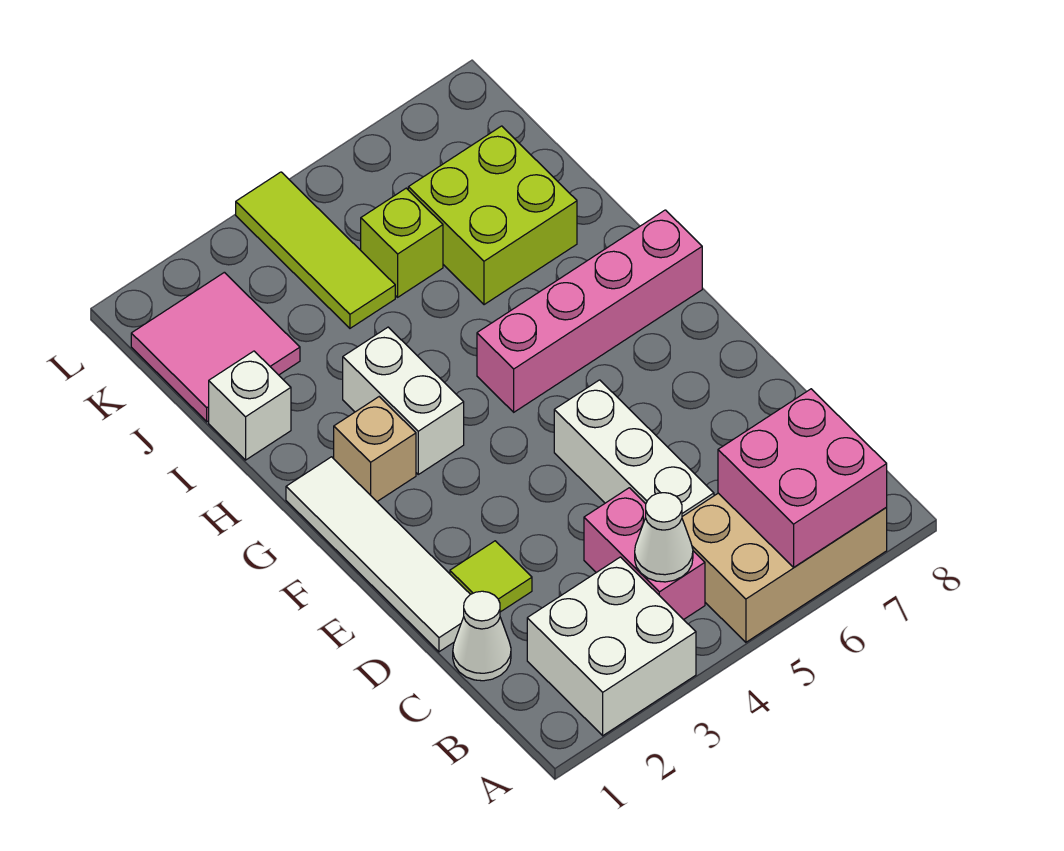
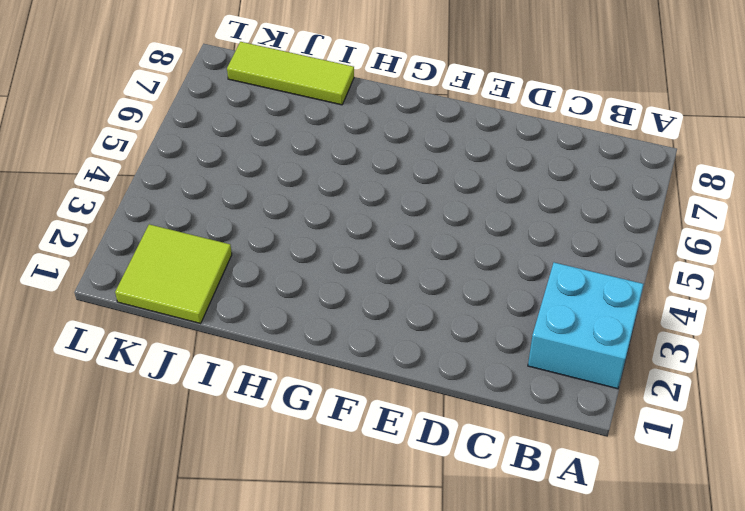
cyan 2x2 brick [528,263,644,389] -> white 2x2 brick [527,557,696,736]
lime 1x3 tile [227,42,354,105] -> lime 1x3 tile moved to [236,172,395,328]
lime 2x2 tile [115,224,232,323] -> pink 2x2 tile [131,272,300,422]
none -> tan 2x3 brick [682,493,887,642]
none -> pink 1x2 brick [584,488,705,620]
none -> white 1x1 cone [453,591,511,681]

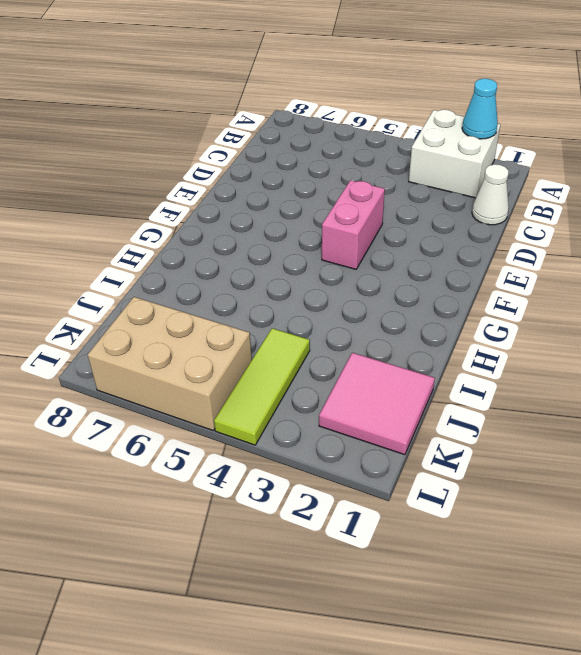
cyan 1x1 cone [462,79,498,139] -> none
pink 1x2 brick [322,180,385,269] -> pink 1x2 brick moved to [584,488,705,620]
tan 2x3 brick [88,297,252,430] -> tan 2x3 brick moved to [682,493,887,642]
none -> white 1x3 brick [554,380,714,516]
none -> white 1x4 tile [286,457,470,652]
none -> lime 1x1 tile [450,541,532,612]

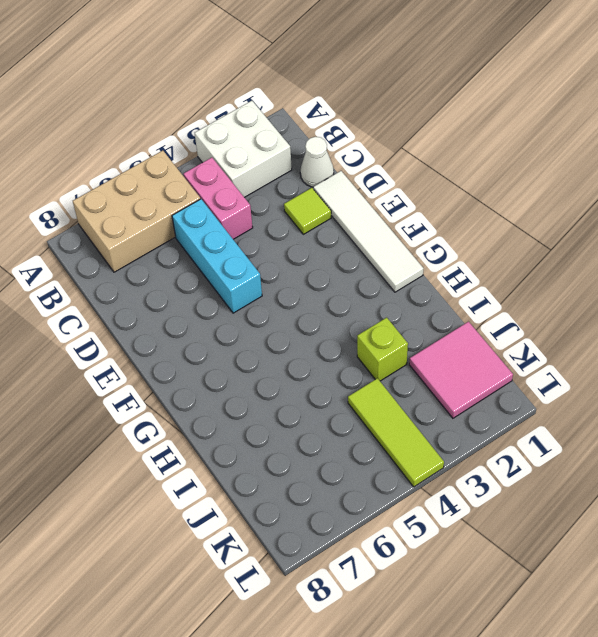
cyan 1x3 brick [172,199,262,313] -> white 1x3 brick [554,380,714,516]
lime 1x1 brick [357,318,408,381] -> lime 1x1 brick moved to [361,188,443,297]
none -> tan 1x1 brick [334,397,416,501]
none -> white 1x2 brick [343,327,464,474]
none -> pink 1x4 brick [477,210,702,412]

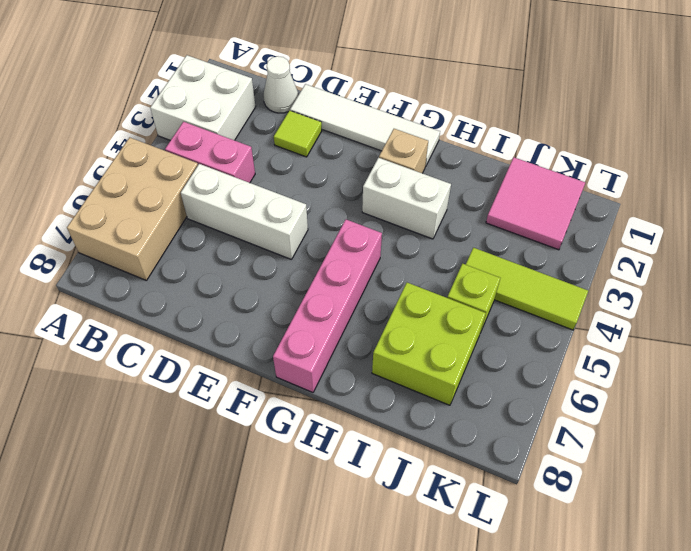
none -> white 1x1 brick [209,351,291,460]
none -> pink 2x2 brick [718,389,887,567]
none -> white 1x1 cone [635,493,693,582]

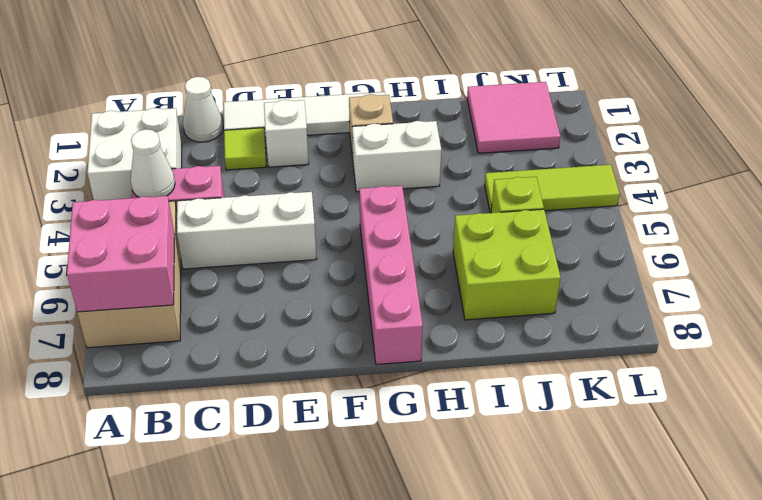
white 1x1 brick [264,100,309,167] -> white 1x1 brick moved to [209,351,291,460]

